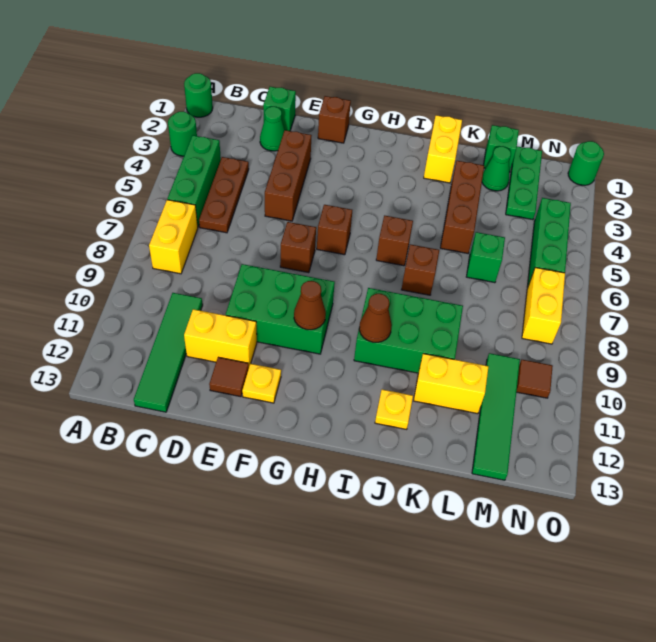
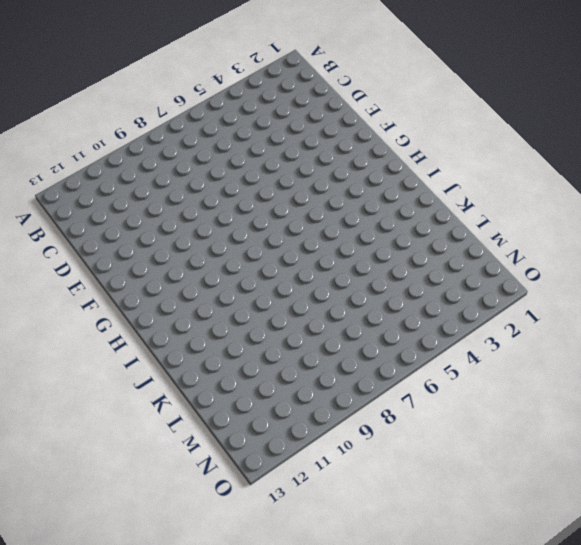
none -> green 1x1 round brick [184,73,213,117]
none -> green 1x1 round brick [168,112,197,156]
none -> green 1x3 brick [167,135,221,226]
none -> yellow 1x2 brick [149,200,198,274]

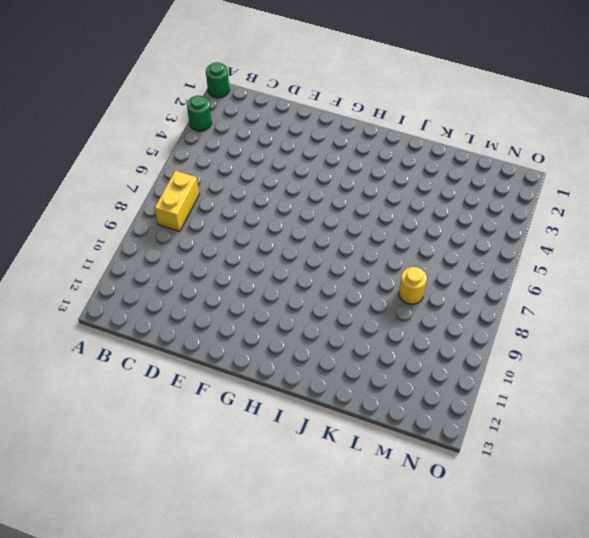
yellow 1x1 round brick [399,267,427,304] -> none
none -> green 1x3 brick [167,135,221,226]
none -> brown 1x3 plate [199,157,249,233]
none -> green 1x4 tile [134,293,203,412]
none -> green 1x1 brick [263,87,296,131]

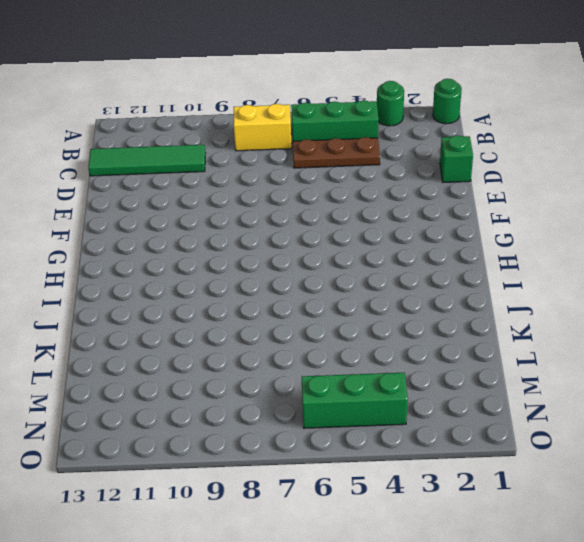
none -> green 1x1 cone [260,107,285,151]
none -> yellow 1x2 brick [184,309,257,366]
none -> brown 1x3 brick [265,130,312,221]
none -> green 2x3 brick [226,264,335,354]

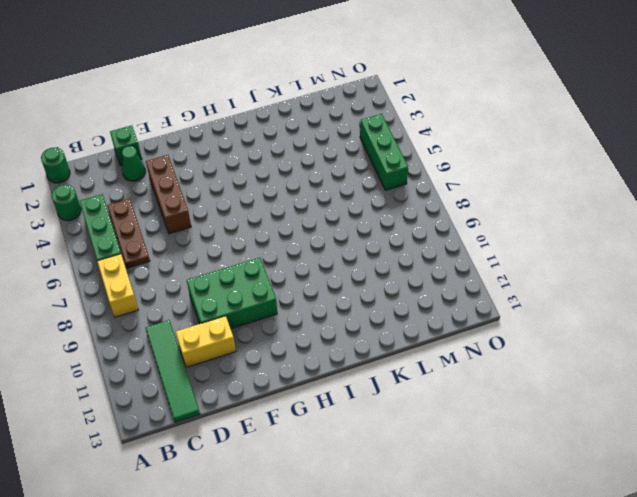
none -> brown 1x1 tile [209,357,249,397]
none -> brown 1x1 brick [318,96,351,143]
none -> brown 1x1 brick [280,222,316,273]
none -> yellow 1x1 plate [242,364,281,403]

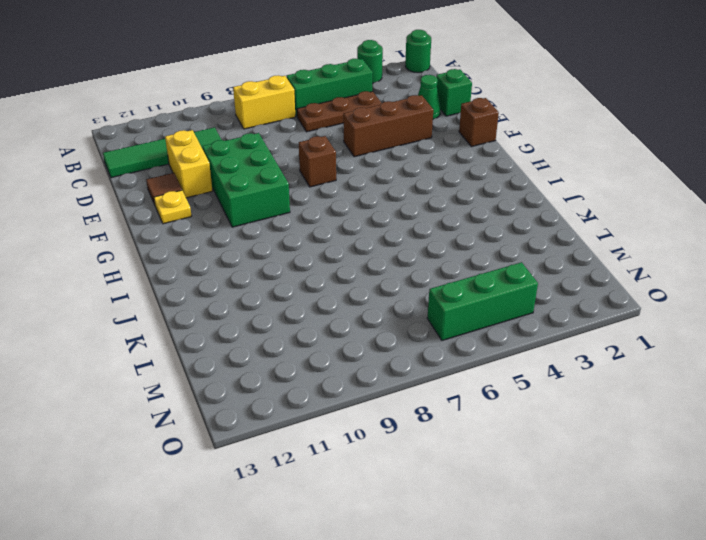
none -> brown 1x1 brick [317,205,352,255]
none -> brown 1x1 brick [376,216,413,266]
none -> green 2x3 brick [354,288,463,373]
none -> yellow 1x2 brick [424,115,462,183]

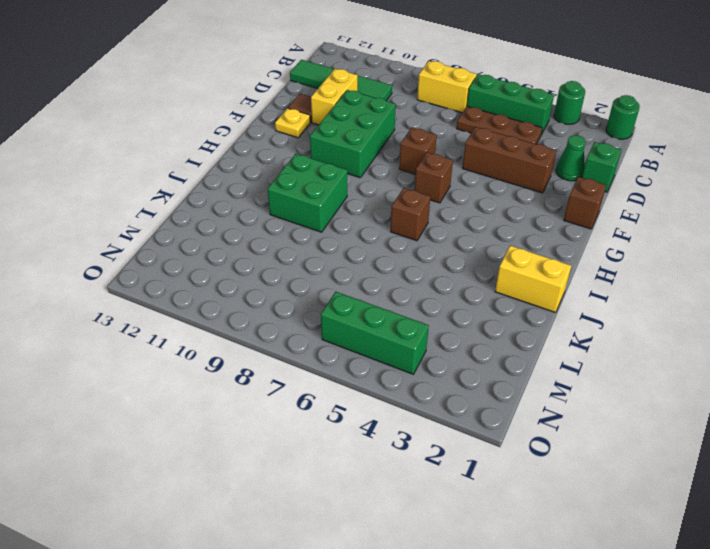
green 2x2 brick [268,154,347,232] -> green 2x3 brick [354,288,463,373]
none -> brown 1x1 brick [401,244,439,295]
none -> yellow 1x1 plate [375,390,413,429]
none -> brown 1x3 brick [440,161,484,253]
none -> yellow 1x2 brick [414,354,489,414]

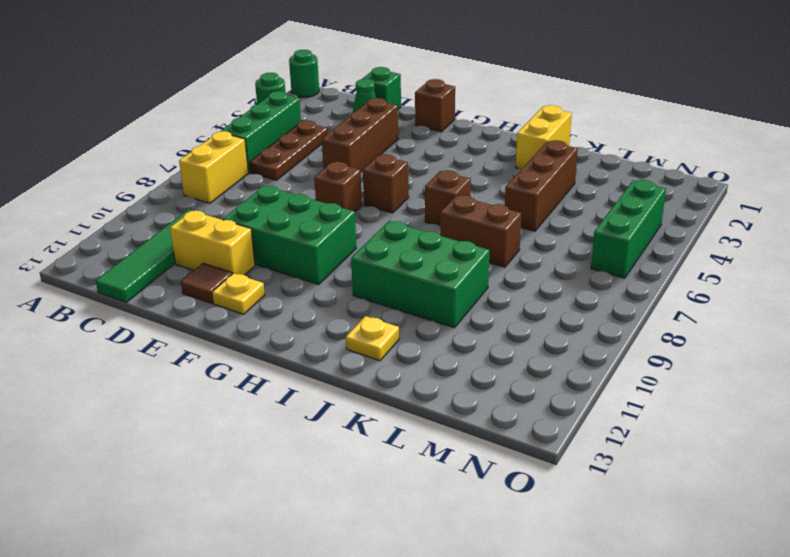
brown 1x2 brick [440,195,522,267] -> brown 1x1 brick [401,244,439,295]
none -> yellow 1x2 brick [414,354,489,414]
none -> green 1x1 brick [484,125,519,172]
none -> green 1x1 cone [482,147,511,191]
none -> green 1x1 brick [466,232,505,283]

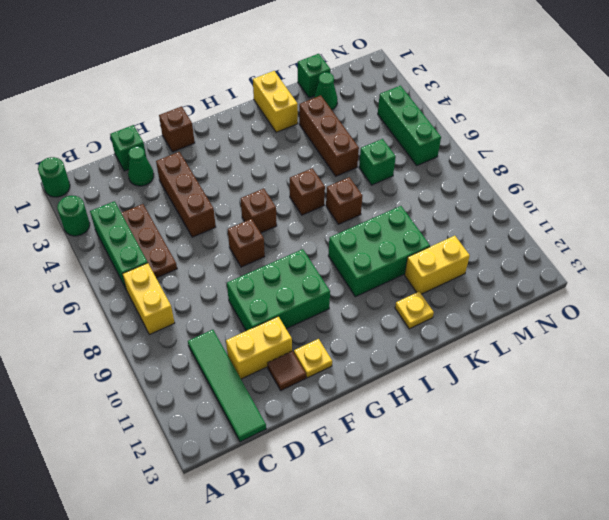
none -> green 1x3 plate [506,147,542,220]
none -> green 1x4 tile [472,353,520,480]
none -> yellow 1x2 brick [522,267,565,344]
none -> brown 1x1 tile [516,360,553,398]

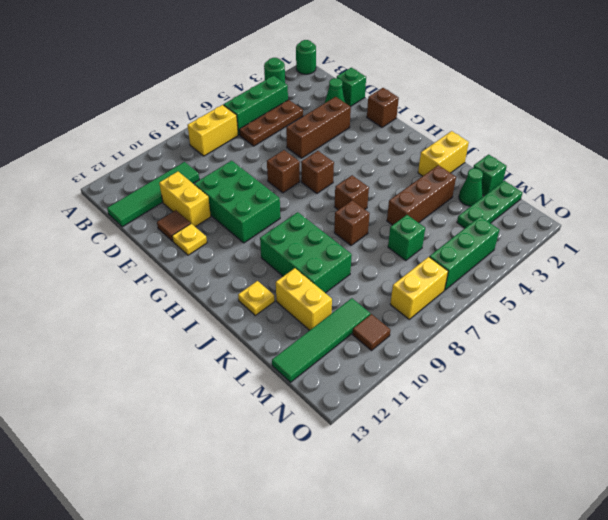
none -> green 1x1 round brick [568,141,604,185]
none -> brown 1x1 cone [294,281,326,330]
none -> brown 1x1 cone [359,294,392,342]

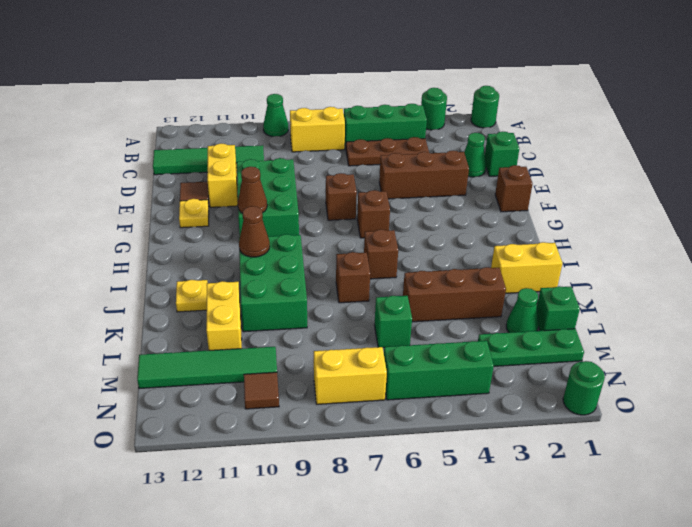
green 1x1 cone [263,94,288,137] -> none

